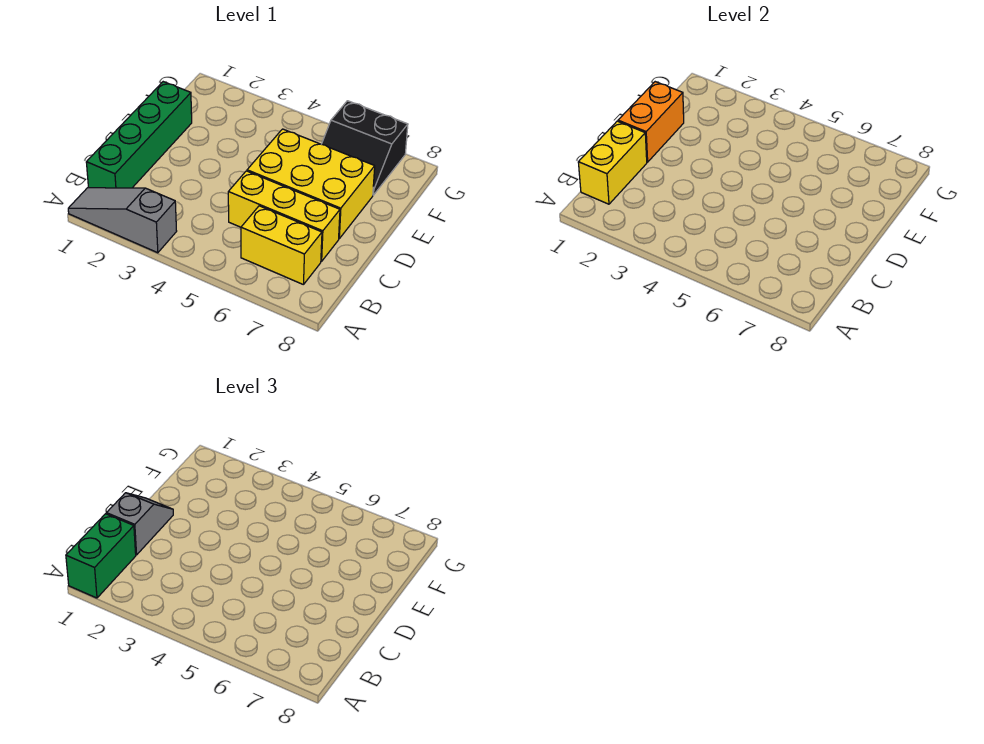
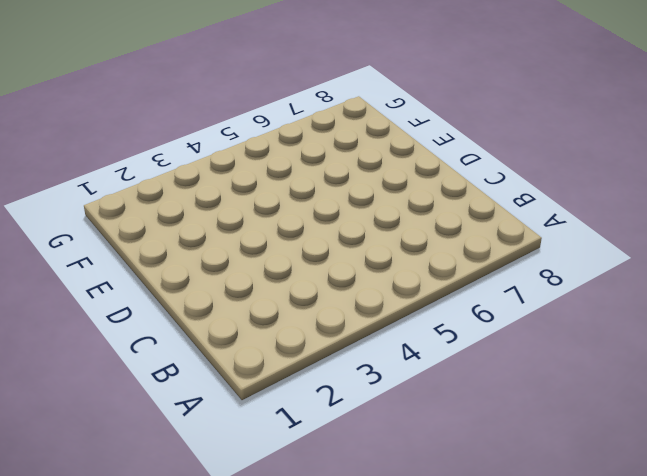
none -> grey 1x3 slope [68,188,177,253]
none -> green 1x4 brick [86,82,192,188]

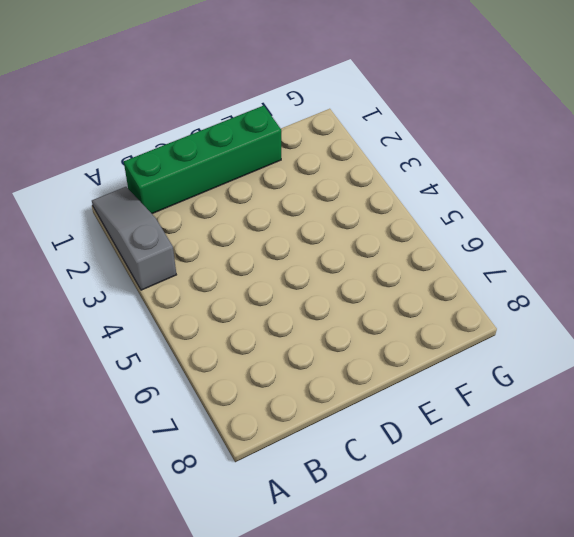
none -> yellow 1x2 brick [241,206,322,285]
none -> yellow 1x3 brick [228,171,340,261]

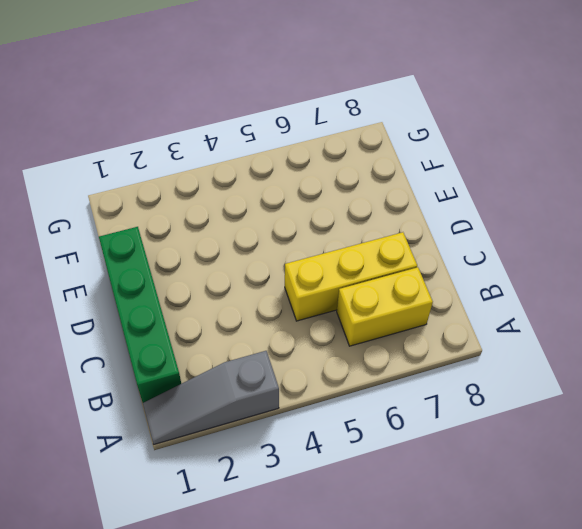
none -> yellow 2x3 brick [247,129,375,239]
none -> black 2x2 slope [322,101,408,195]

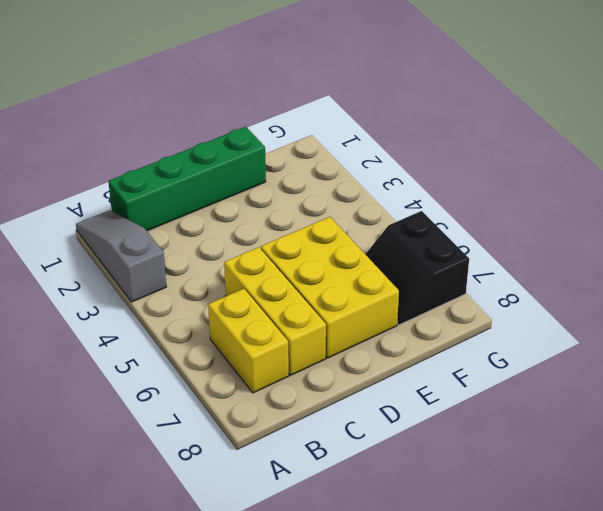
none -> yellow 1x2 brick [578,121,647,204]
none -> orange 1x2 brick [618,82,684,162]

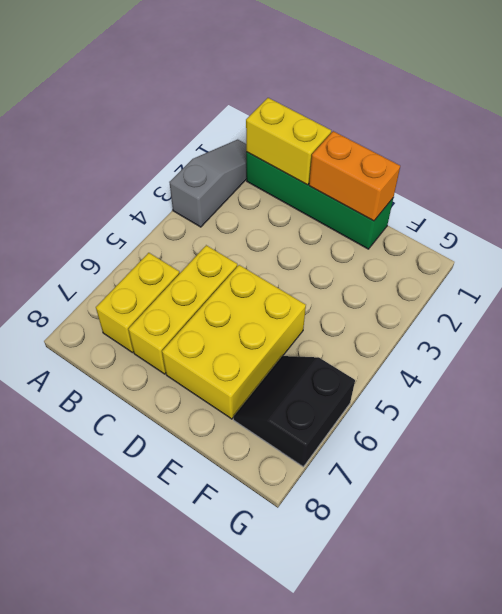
none -> green 1x2 brick [66,514,136,598]
none -> grey 1x2 slope [107,493,173,555]

